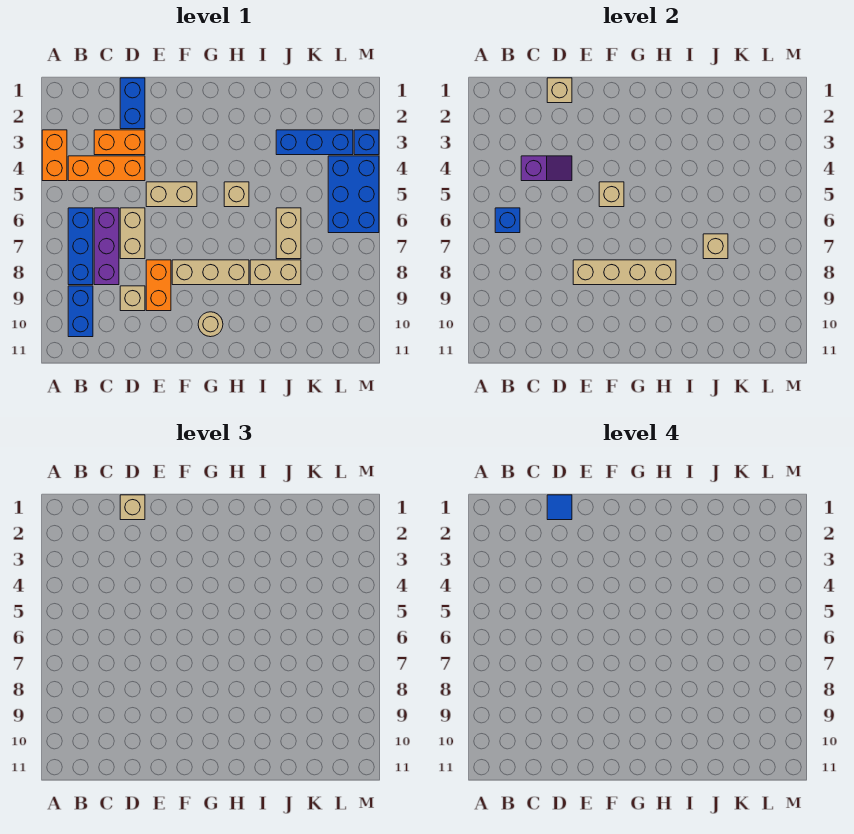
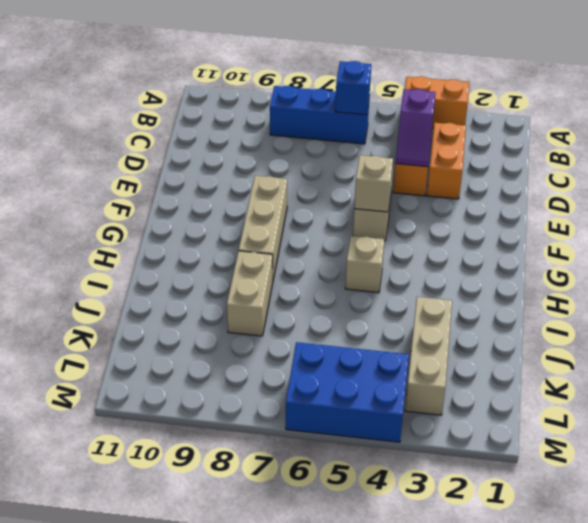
tan 1x3 brick [405,297,452,415] -> blue 1x3 brick [276,130,353,155]
none -> blue 1x2 brick [68,286,93,337]
none -> purple 1x3 brick [94,208,119,285]
none -> blue 1x2 brick [120,78,145,129]

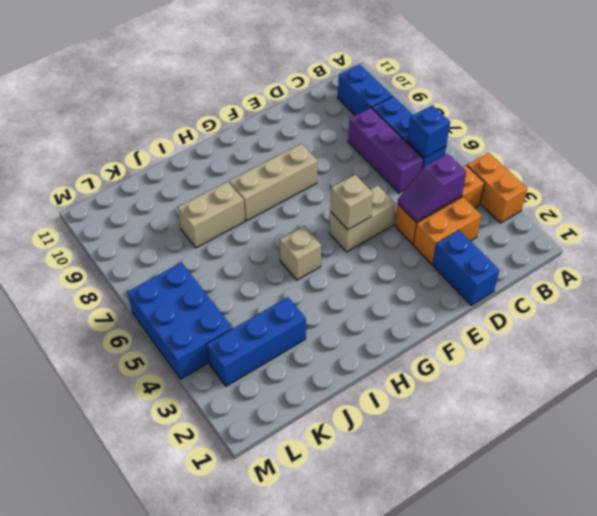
none -> tan 1x2 brick [120,208,145,259]
none -> tan 1x1 brick [120,286,145,311]
none -> orange 1x2 brick [146,260,171,311]

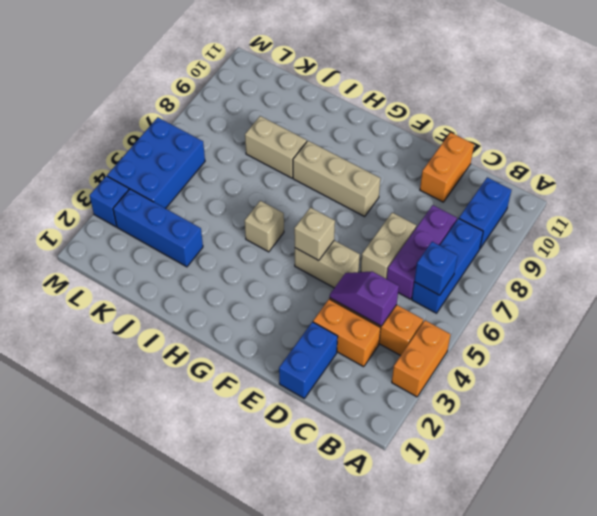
orange 1x2 brick [420,132,474,202] -> orange 1x2 brick moved to [146,260,171,311]
none -> tan 1x1 brick [120,286,145,311]
none -> tan 1x1 round brick [198,312,223,337]
none -> tan 1x2 brick [276,208,301,259]

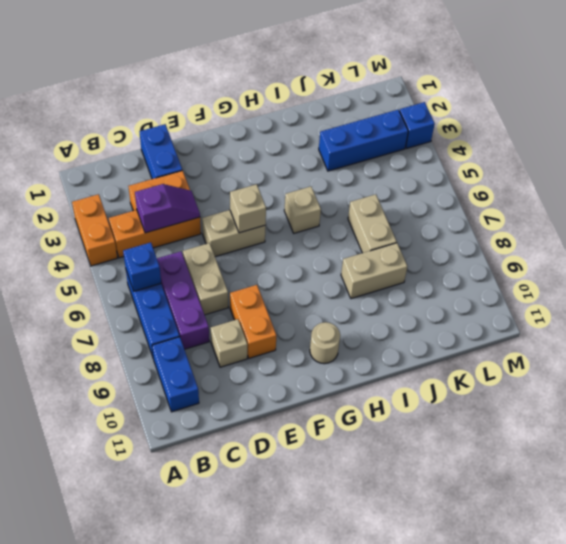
none -> tan 1x3 brick [172,260,249,285]
none -> blue 2x3 brick [328,156,379,233]
none -> tan 1x1 brick [547,78,572,103]

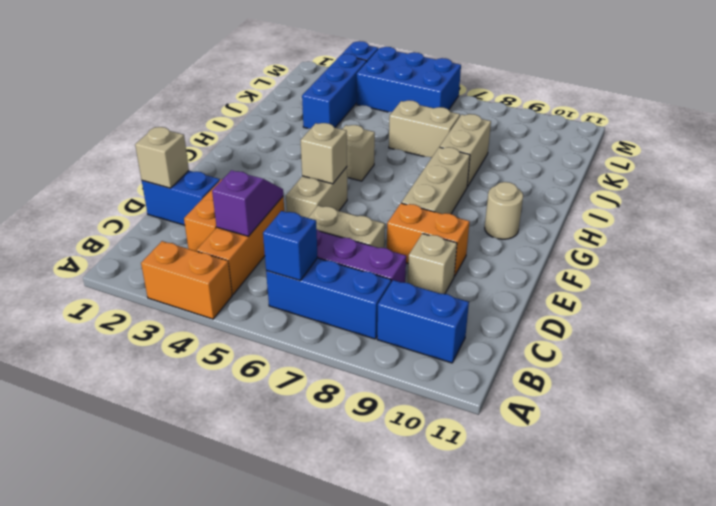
none -> tan 1x4 brick [573,260,676,285]
none -> tan 1x1 brick [703,234,728,259]
none -> tan 1x1 brick [120,495,145,520]

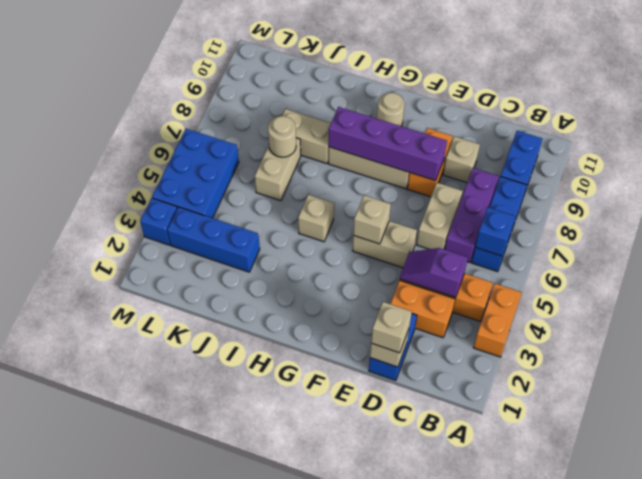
purple 1x4 brick [329,107,447,181] -> tan 1x4 brick [573,260,676,285]
tan 1x1 round brick [268,116,296,157] -> tan 1x1 brick [703,234,728,259]
none -> blue 1x1 tile [547,495,572,520]

